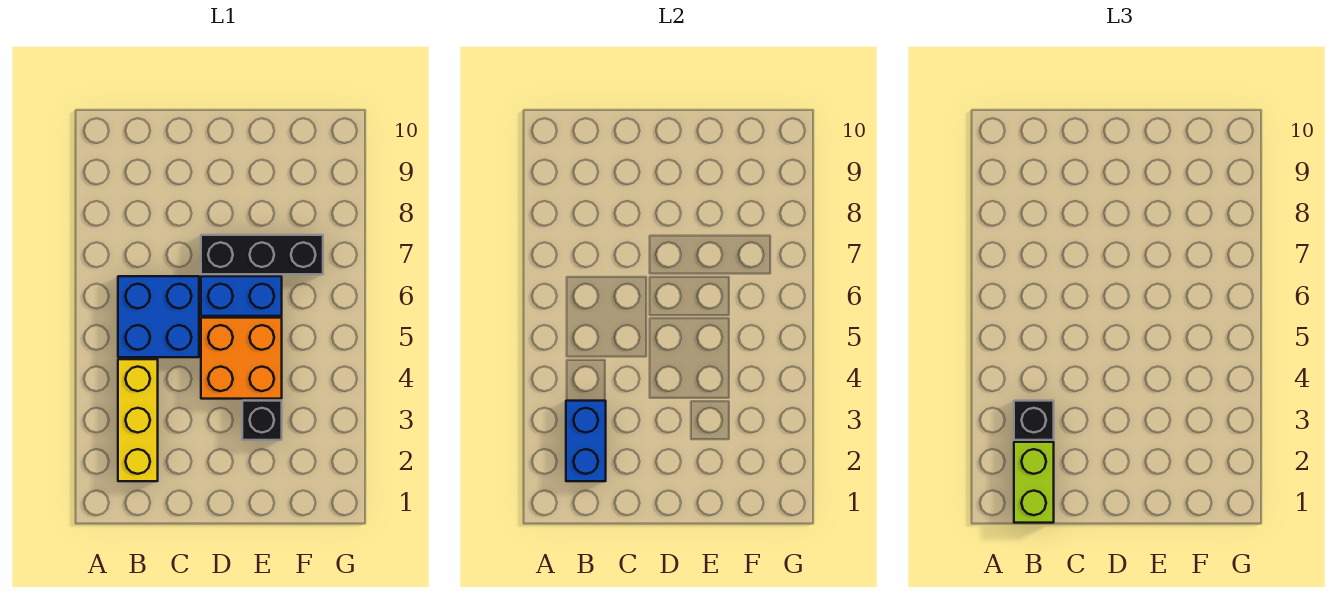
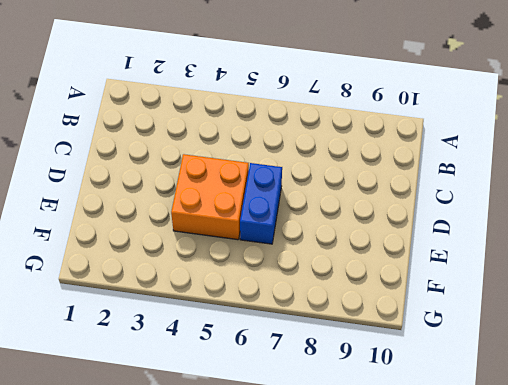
none -> yellow 1x3 brick [118,359,158,481]
none -> blue 2x2 brick [118,276,199,357]

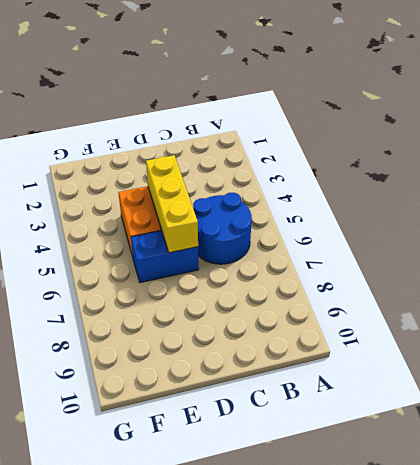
blue 2x2 round brick [193,193,252,264] -> blue 2x2 brick [118,276,199,357]
yellow 1x3 brick [146,155,198,253] -> yellow 1x3 brick moved to [118,359,158,481]
none -> black 1x3 brick [201,235,323,274]
none -> black 1x1 brick [242,401,282,440]

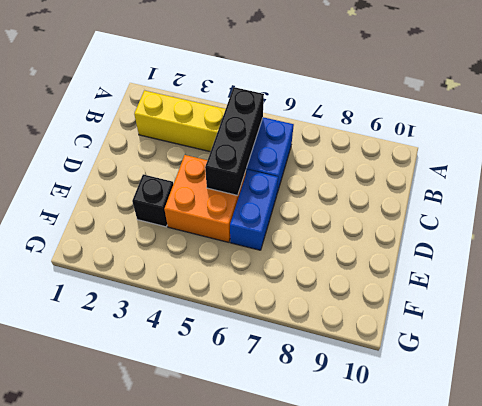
black 1x3 brick [205,87,264,196] -> black 1x3 brick moved to [201,235,323,274]
none -> blue 1x2 brick [566,401,606,481]
none -> lime 1x2 brick [1014,442,1054,523]

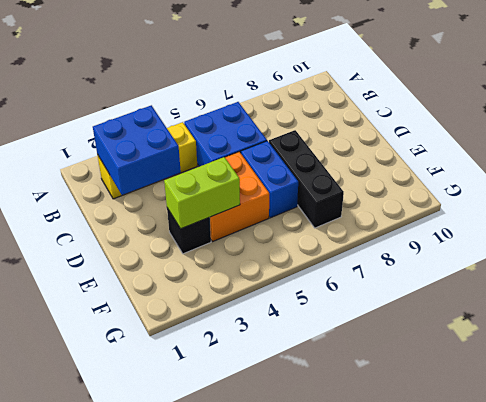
blue 2x2 brick [93,105,181,195] -> blue 1x2 brick [566,401,606,481]
lime 1x2 brick [164,157,240,229] -> lime 1x2 brick moved to [1014,442,1054,523]
none -> black 1x1 brick [1014,401,1054,440]

